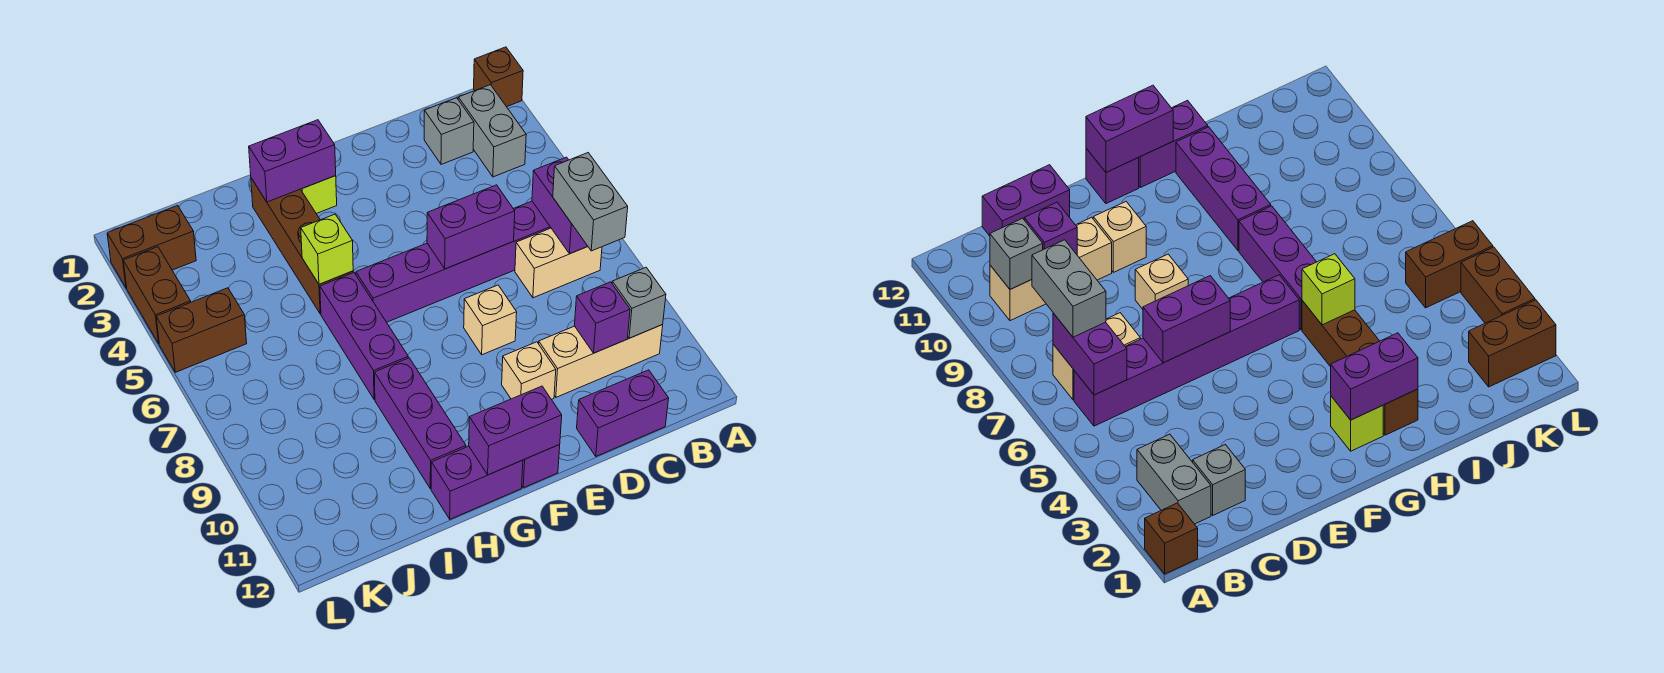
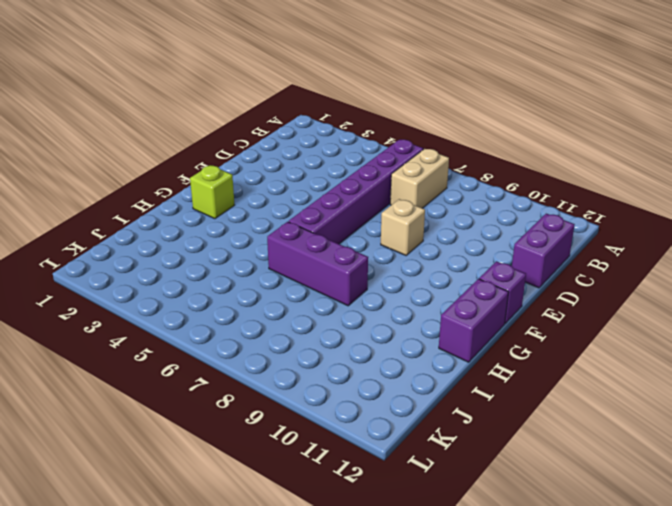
none -> brown 1x1 brick [474,47,523,107]
none -> grey 1x2 brick [458,85,526,177]
none -> tan 1x3 brick [539,325,663,397]

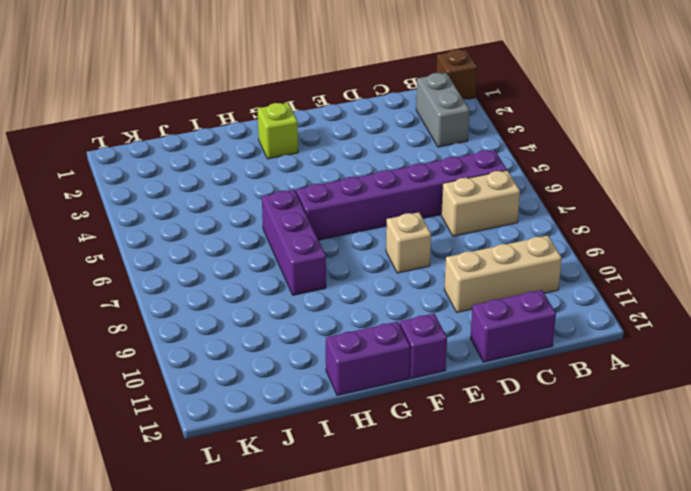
none -> grey 1x1 brick [424,98,474,164]
none -> tan 1x1 brick [502,342,556,399]
none -> brown 1x4 brick [251,178,353,314]

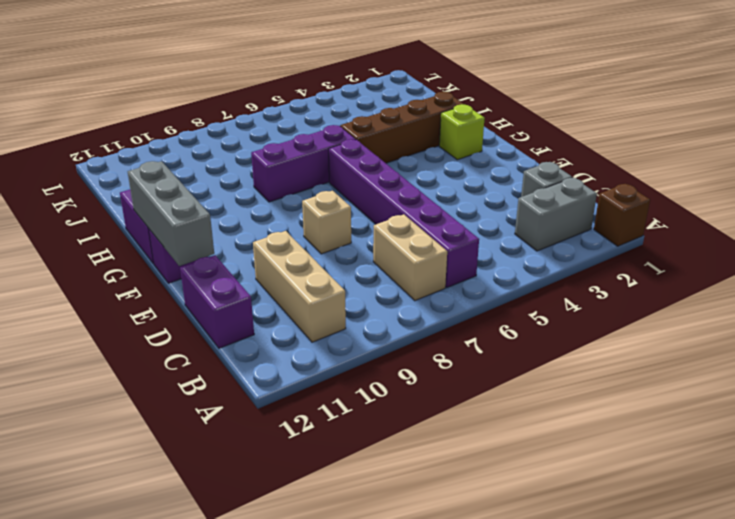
grey 1x3 brick [128,161,214,266] -> purple 1x2 brick [469,386,562,475]
none -> tan 1x1 brick [502,342,556,399]
none -> purple 1x3 brick [374,358,466,489]
none -> brown 1x2 brick [107,205,196,288]

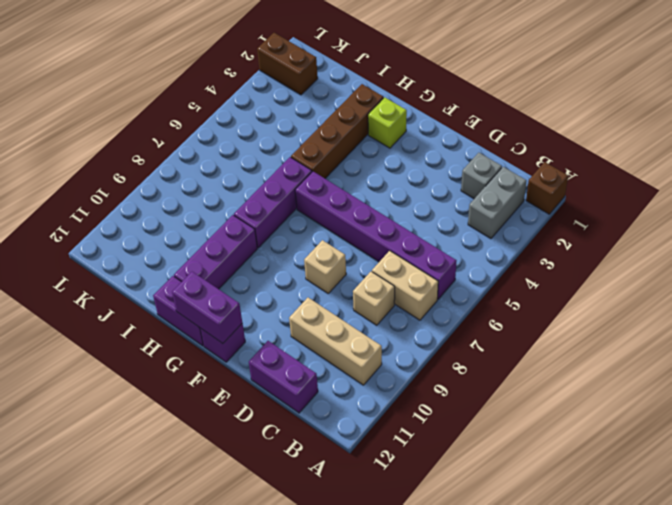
tan 1x1 brick [353,271,395,325] -> tan 1x1 brick moved to [502,342,556,399]
none -> brown 1x2 brick [156,288,247,372]
none -> brown 1x2 brick [123,247,191,343]
none -> purple 1x2 brick [532,157,588,254]

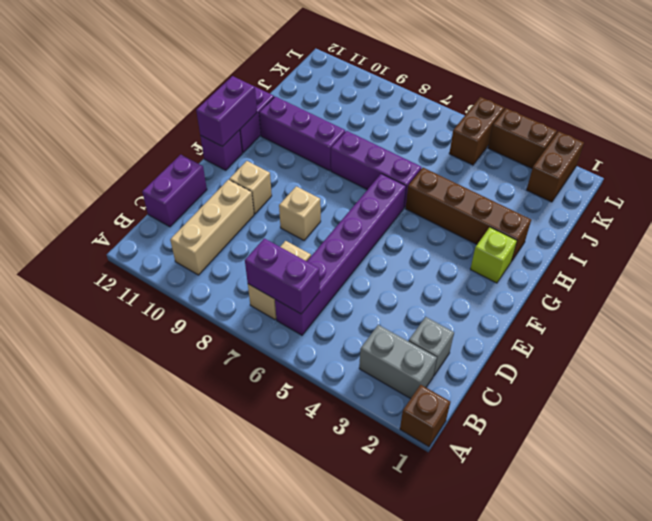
none -> grey 1x1 brick [612,267,666,338]
none -> purple 1x1 brick [574,282,630,353]
none -> purple 1x2 brick [427,185,515,269]

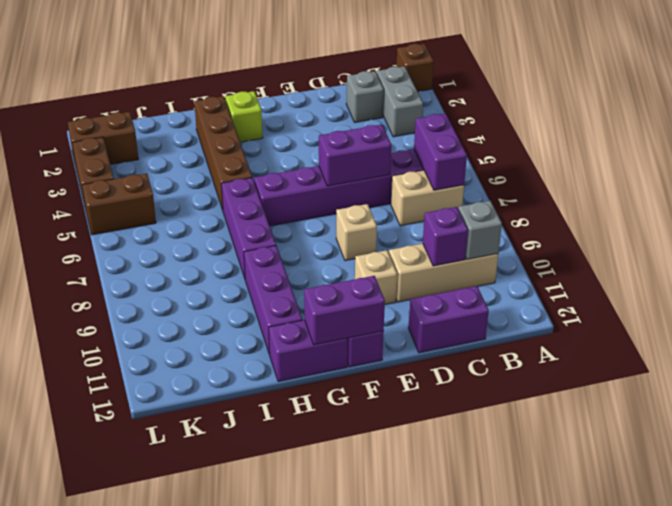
none -> purple 1x2 brick [249,120,336,202]
none -> lime 1x1 brick [301,214,353,284]
none -> grey 1x2 brick [553,153,628,251]

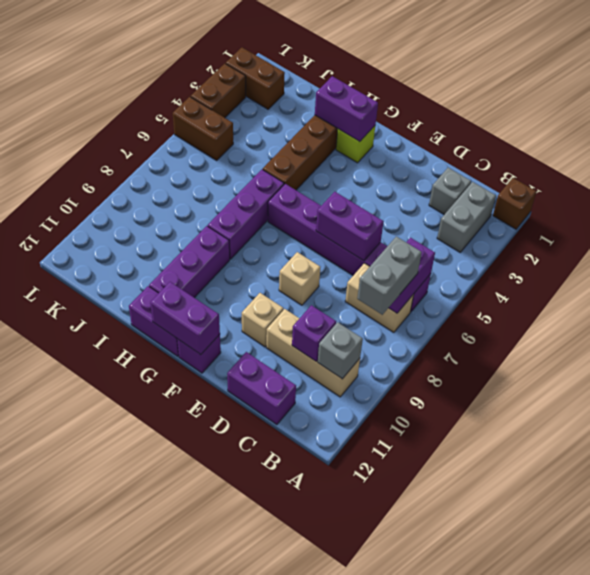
none -> lime 1x1 brick [301,214,353,284]

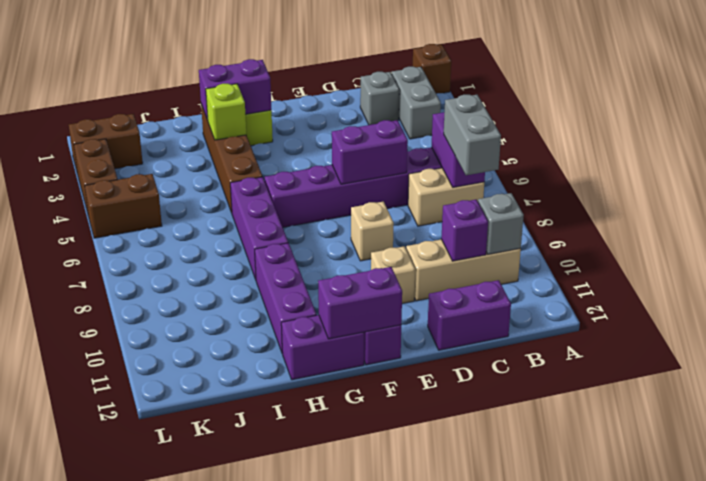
lime 1x1 brick [206,84,246,140] -> lime 1x1 brick moved to [301,214,353,284]

